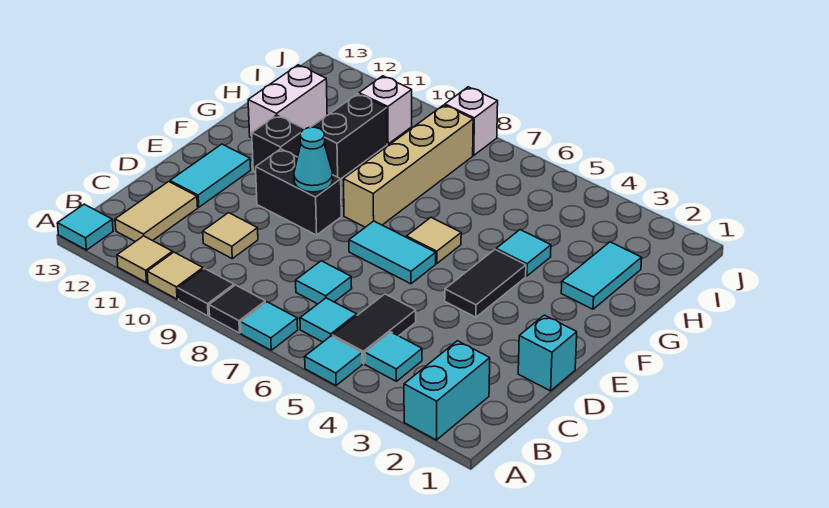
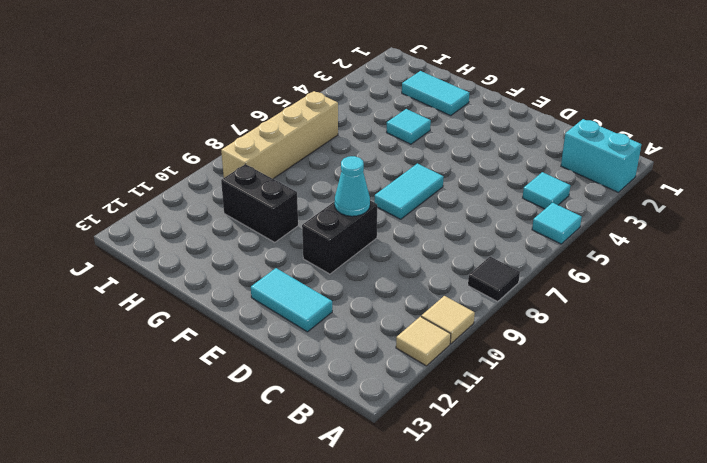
tan 1x4 brick [221,91,338,179] -> tan 1x4 brick turned to [343,105,473,227]
none -> cyan 1x1 tile [241,302,298,350]
none -> black 1x1 tile [178,269,234,316]
none -> cyan 1x1 tile [57,204,113,250]

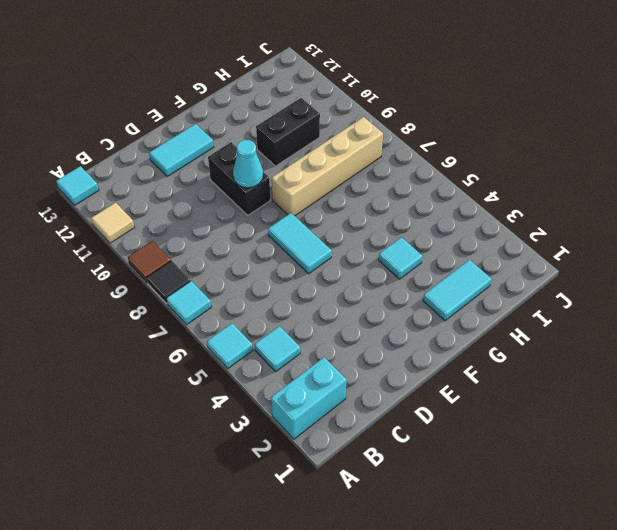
brown 1x1 tile [128,241,171,283] -> black 1x1 tile [178,269,234,316]
none -> tan 1x1 tile [147,252,203,299]
none -> black 1x2 tile [332,294,416,364]
none -> cyan 1x1 tile [300,298,357,342]

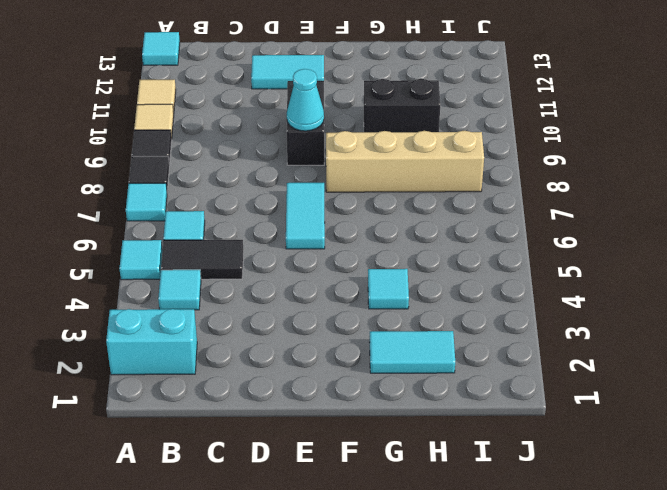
none -> tan 1x2 tile [115,182,198,242]
none -> cyan 1x1 tile [296,261,352,304]
none -> tan 1x1 tile [203,213,258,259]

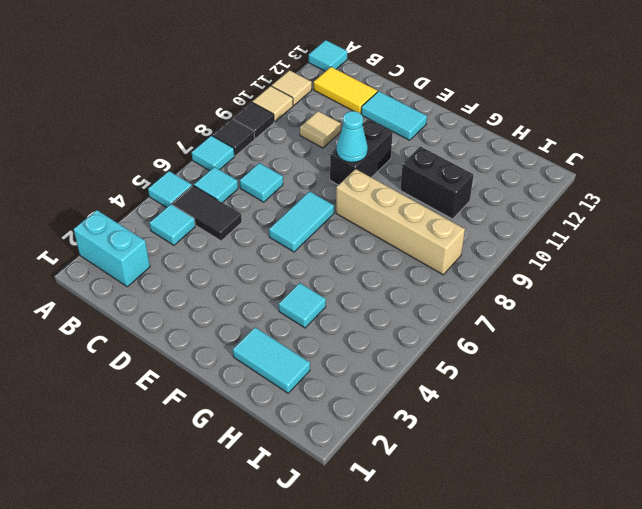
yellow 1x2 tile [314,67,377,114] -> tan 1x2 tile [115,182,198,242]
none -> cyan 1x1 brick [518,315,577,391]
none -> black 1x2 tile [445,250,526,317]
none -> tan 1x1 tile [407,218,461,264]

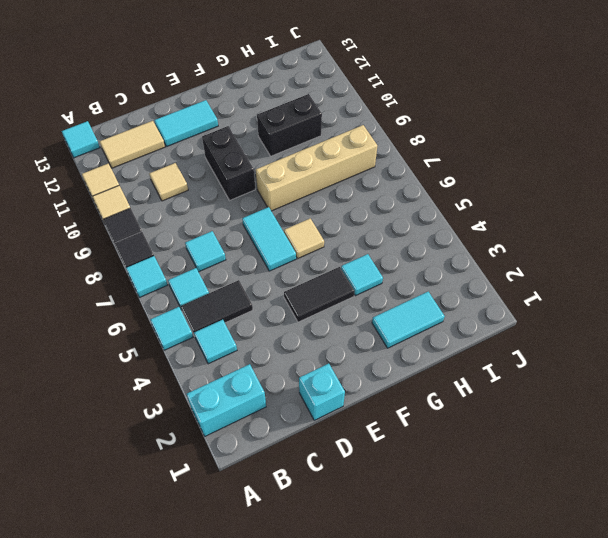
none -> black 1x1 brick [252,115,304,171]
none -> white 1x2 brick [248,65,327,138]
none -> white 1x1 brick [359,76,412,144]

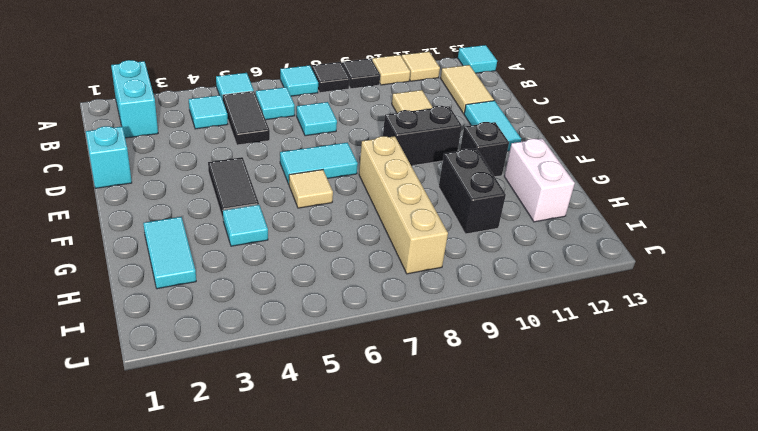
none -> white 1x1 brick [359,76,412,144]
none -> white 1x1 brick [445,87,498,155]
none -> cyan 1x1 cone [294,127,333,192]

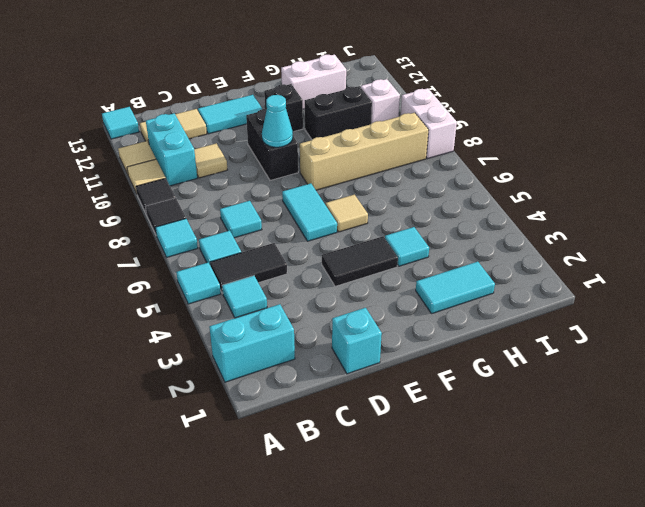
cyan 1x2 brick [146,113,197,186] -> none
white 1x2 brick [401,88,457,159] -> white 1x1 brick [445,87,498,155]

